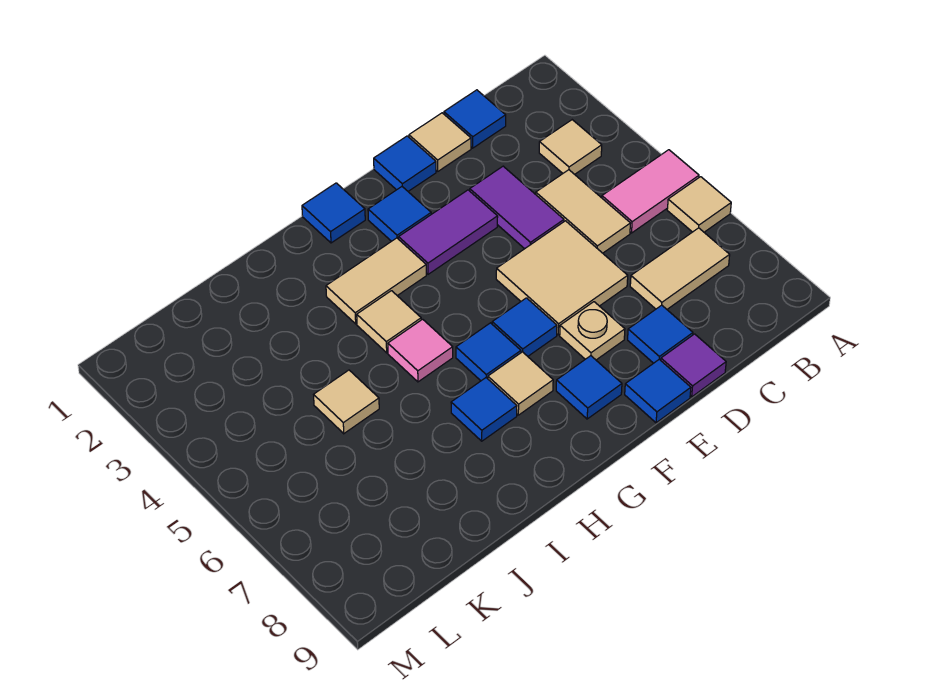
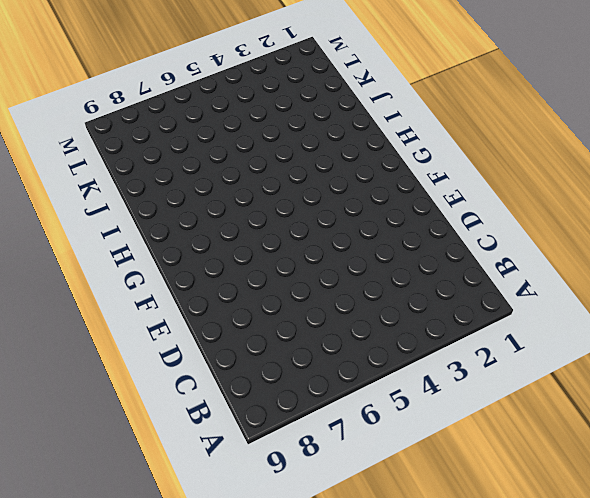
none -> pink 1x2 tile [602,150,699,233]
none -> tan 1x1 tile [667,177,731,232]
none -> tan 1x1 tile [539,120,602,174]

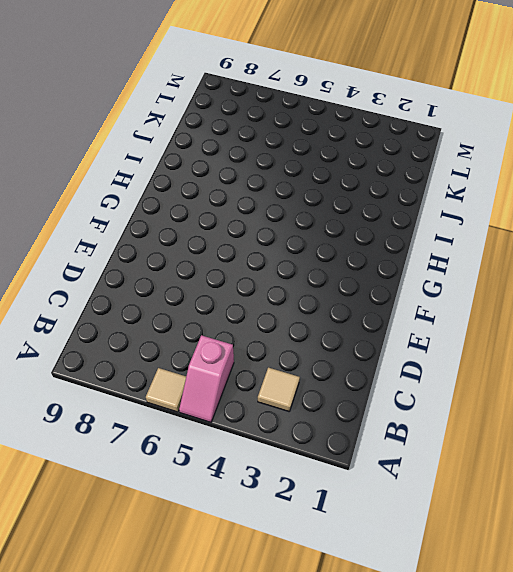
pink 1x2 slope [179,335,234,422] -> pink 1x2 tile [602,150,699,233]
none -> tan 1x2 tile [630,228,730,309]
none -> blue 1x1 tile [444,90,506,148]
none -> tan 1x2 tile [536,170,630,253]

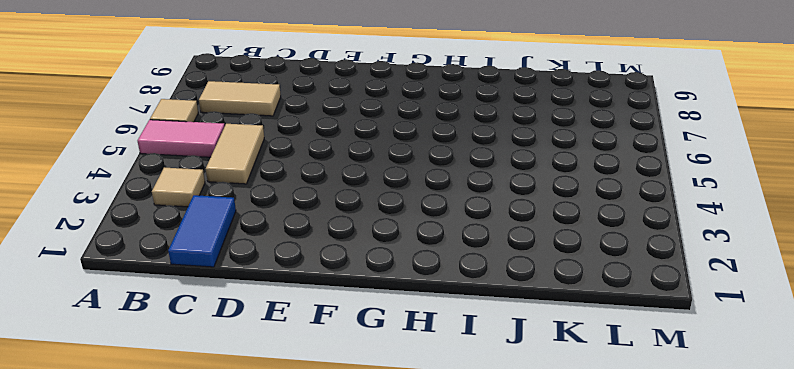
blue 1x2 tile [168,195,236,267] -> blue 1x1 tile [444,90,506,148]
none -> tan 1x1 tile [409,113,471,171]
none -> purple 1x2 tile [470,166,564,249]
none -> tan 2x2 tile [496,221,628,335]

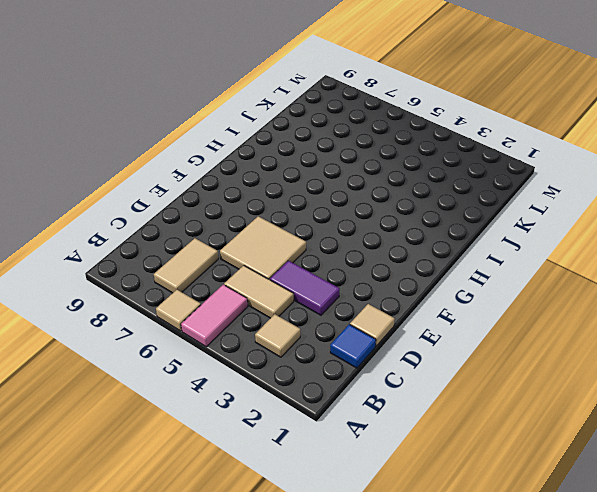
none -> blue 1x1 tile [628,305,693,363]
none -> purple 1x1 tile [661,334,726,397]
none -> blue 1x1 tile [374,136,436,191]

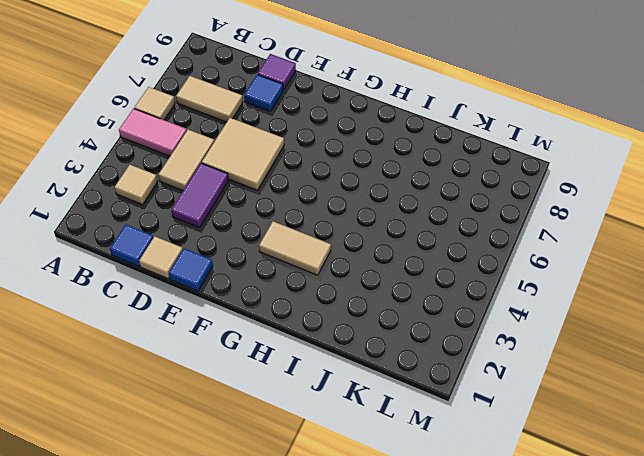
none -> purple 1x2 tile [399,190,498,274]
none -> tan 1x1 plate [560,302,625,360]
none -> blue 1x1 tile [625,359,691,423]

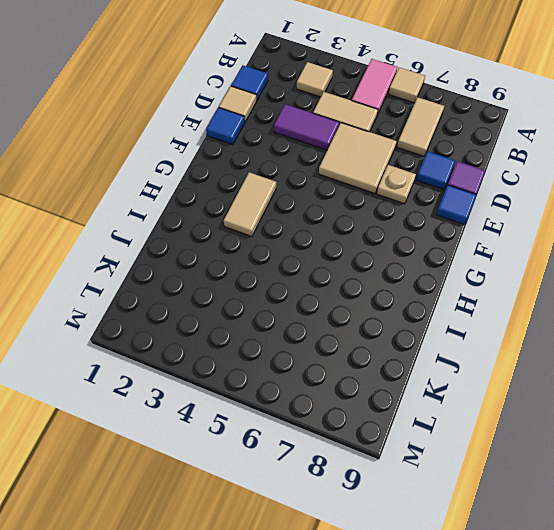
none -> purple 1x2 tile [399,190,498,274]
none -> blue 1x1 tile [368,187,431,241]
none -> blue 1x1 tile [492,298,557,356]

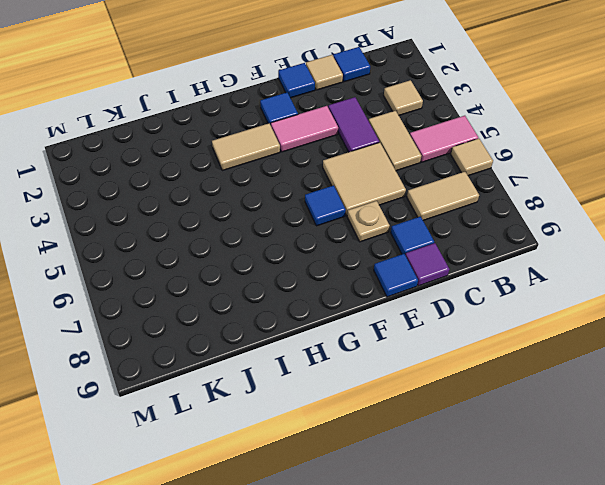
pink 1x2 tile [271,106,338,152] -> purple 1x2 tile [399,190,498,274]
none -> blue 1x1 tile [556,356,622,419]
none -> blue 1x1 tile [302,183,365,243]
none -> blue 1x1 tile [456,323,521,381]

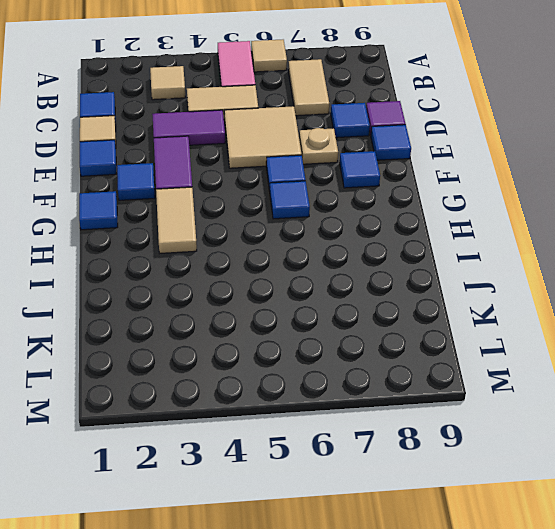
none -> tan 1x1 tile [488,352,553,415]
none -> tan 1x1 tile [357,291,421,353]
none -> pink 1x1 tile [388,319,453,382]

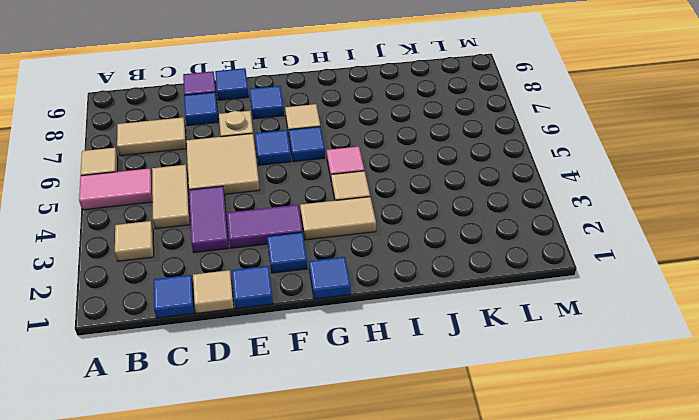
none -> blue 1x1 tile [451,378,517,441]
none -> tan 1x1 tile [314,370,379,434]

